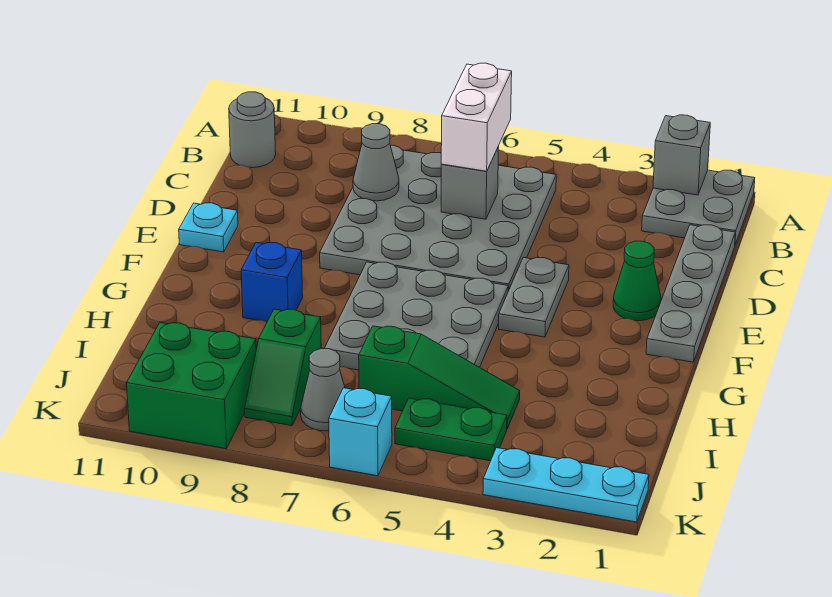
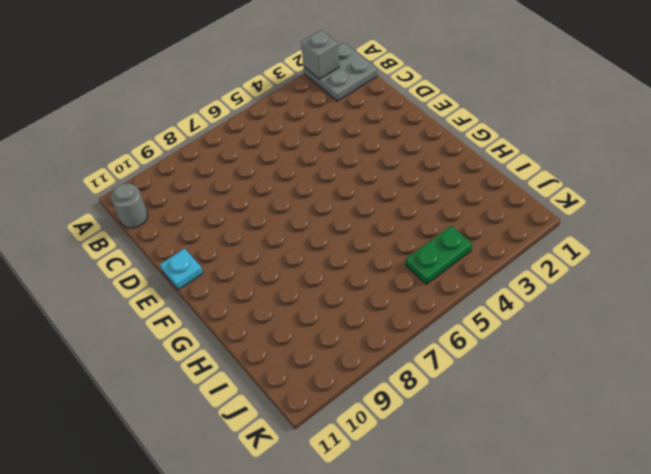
none -> grey 4x4 plate [320,145,556,291]
none -> grey 1x4 plate [646,225,735,362]
none -> green 1x1 cone [613,241,661,321]

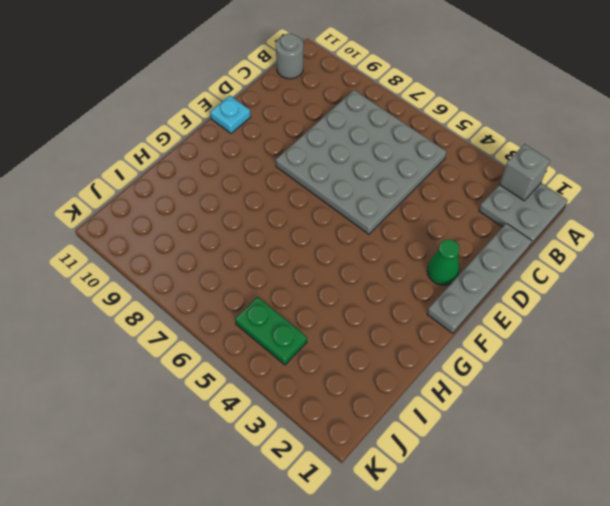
none -> grey 1x2 plate [499,257,569,337]
none -> grey 3x3 plate [324,262,508,370]
none -> blue 1x1 brick [241,243,303,322]

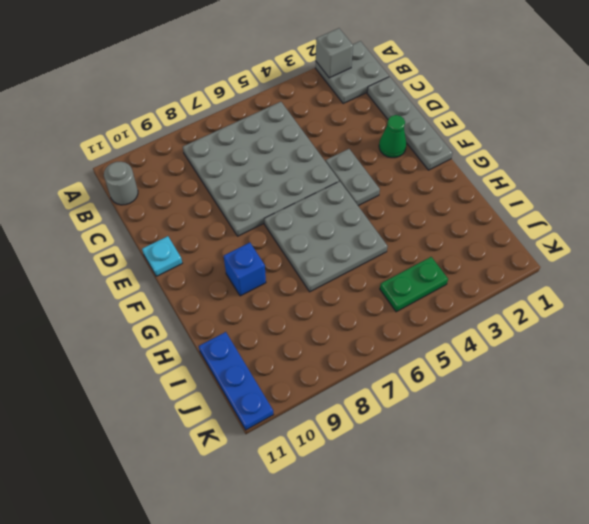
blue 1x3 plate [199,332,273,430] -> none
none -> green 1x3 slope [359,326,520,429]
none -> green 1x2 slope [245,309,321,426]
none -> grey 1x1 cone [301,349,345,431]

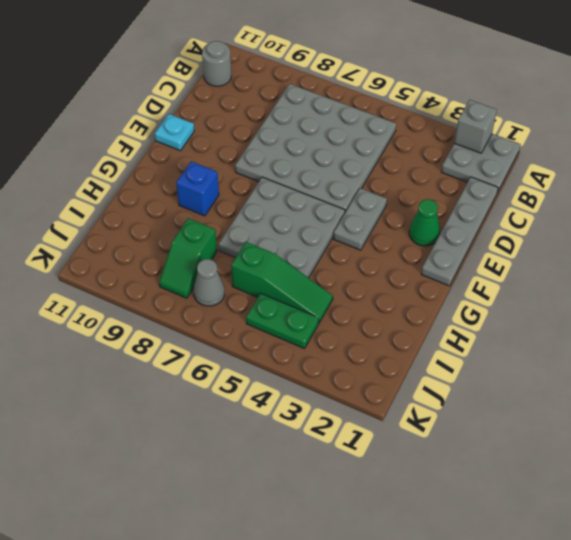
none -> green 2x2 brick [127,323,256,449]
none -> cyan 1x3 plate [483,448,649,522]
none -> cyan 1x1 brick [329,388,392,476]

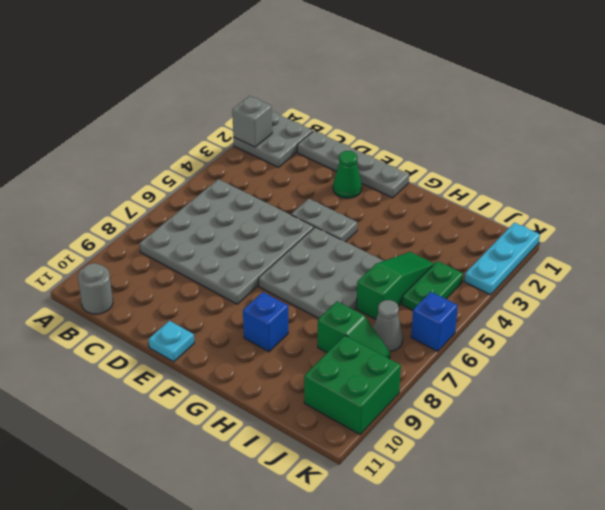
blue 1x1 brick [411,292,458,351] -> cyan 1x1 brick [329,388,392,476]
none -> grey 1x1 brick [441,147,499,219]
none -> grey 1x1 cone [353,124,399,201]
none -> white 1x2 brick [441,63,512,171]

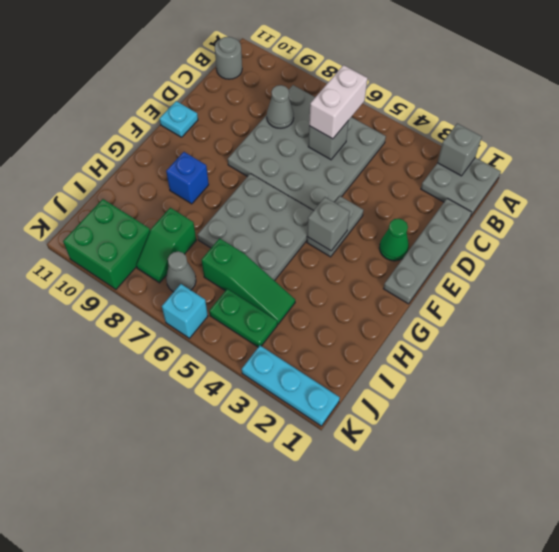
grey 1x1 brick [307,197,350,251] -> none

